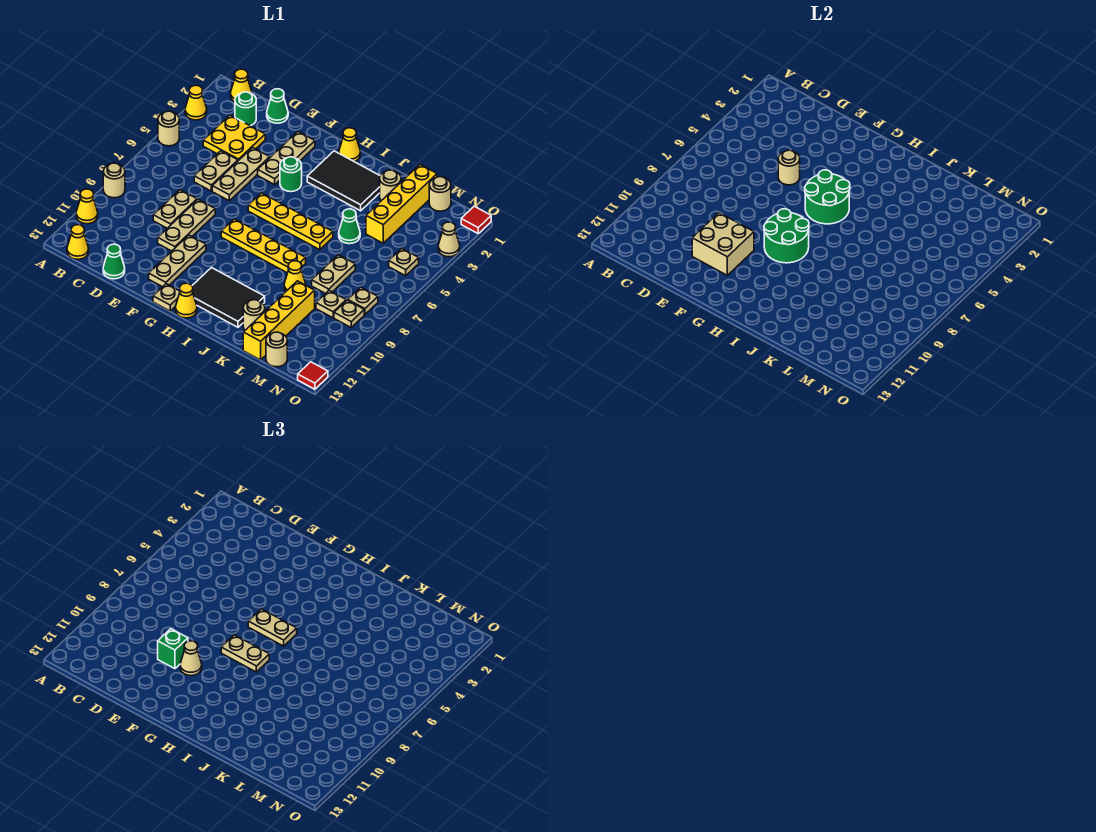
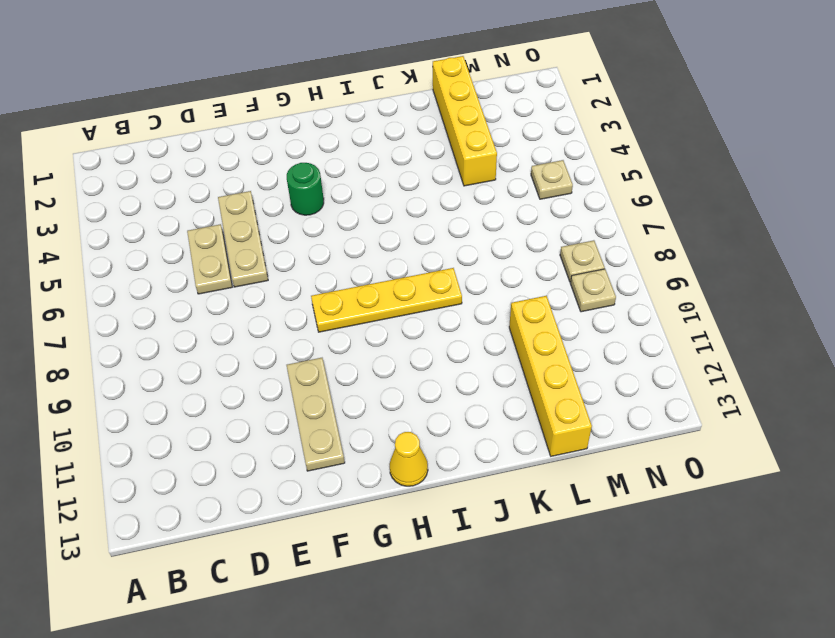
none -> yellow 1x1 cone [185,85,207,120]
none -> tan 1x1 round brick [158,111,179,146]
none -> tan 1x1 round brick [103,163,125,198]
none -> yellow 1x1 cone [76,189,98,224]

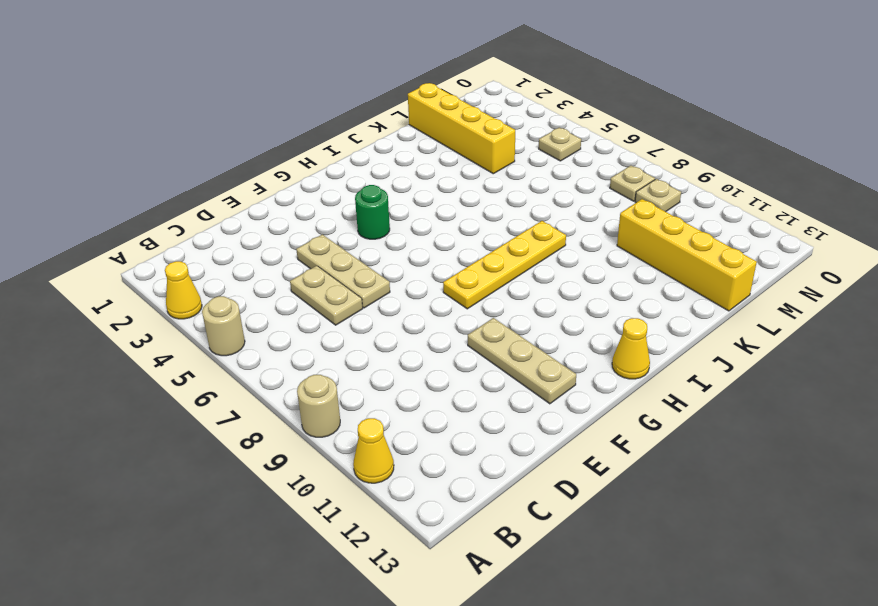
none -> yellow 1x1 cone [230,69,252,102]
none -> yellow 1x1 cone [67,225,89,259]
none -> green 1x1 round brick [235,92,256,126]
none -> yellow 2x2 plate [203,115,265,161]

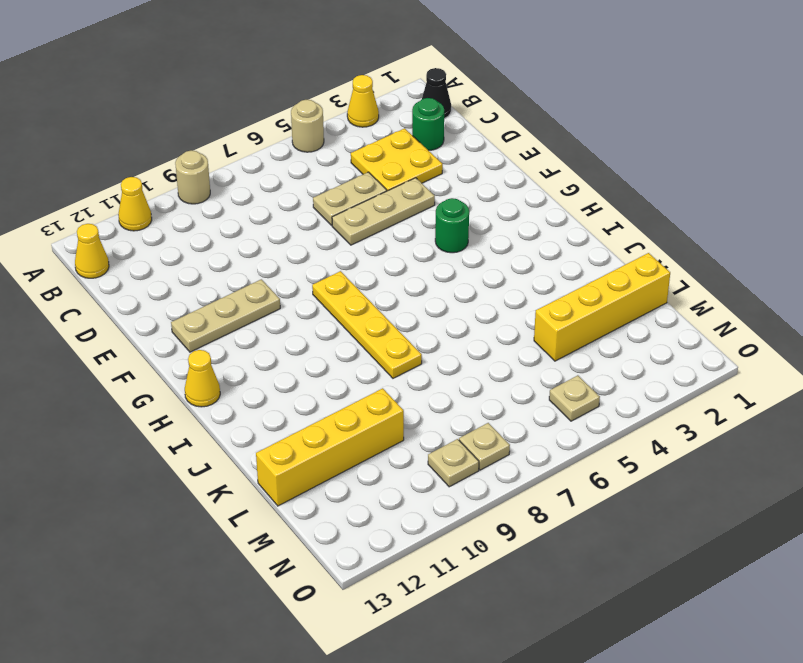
black 1x1 cone [422,68,451,119] -> yellow 1x1 cone [230,69,252,102]
none -> green 1x1 cone [267,89,288,123]
none -> tan 1x2 plate [153,190,197,228]
none -> green 1x1 cone [103,244,125,279]
none -> tan 1x3 plate [158,199,215,251]

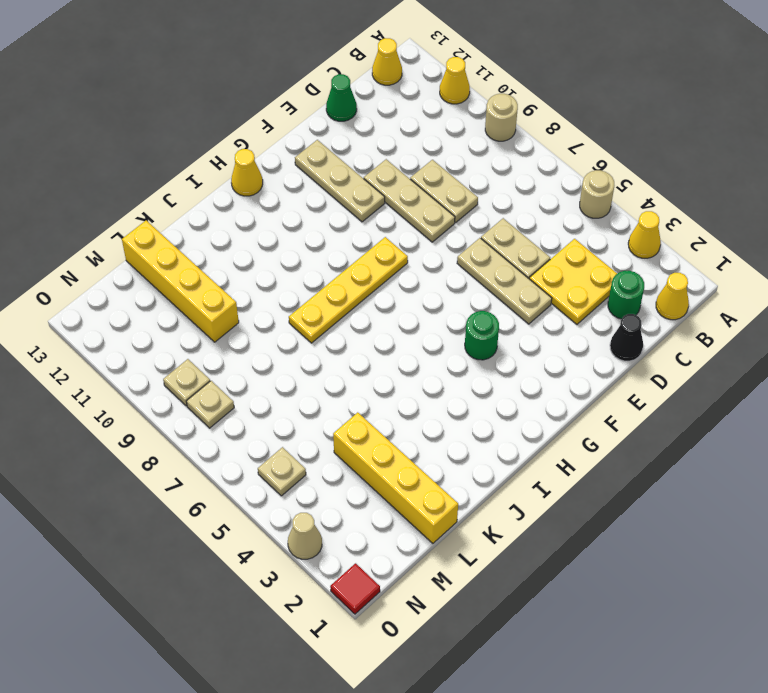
black 1x1 cone [610,314,643,361] -> green 1x1 cone [267,89,288,123]
none -> tan 1x3 plate [258,132,315,185]
none -> yellow 1x4 plate [248,193,333,250]
none -> tan 1x1 plate [153,284,180,311]
none -> yellow 1x1 cone [339,128,360,162]

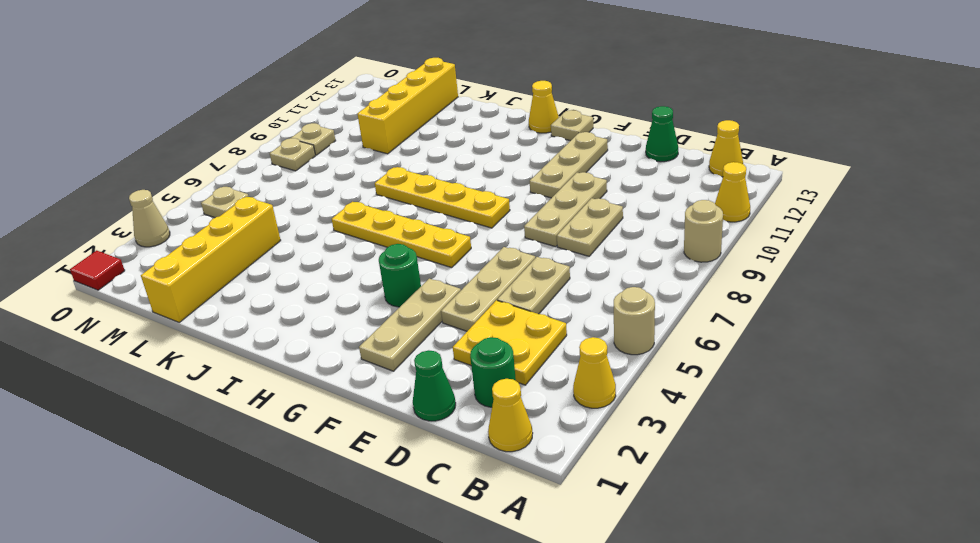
none -> yellow 1x1 cone [339,128,360,162]
none -> black 2x3 tile [307,151,380,211]
none -> black 2x3 tile [192,268,265,327]
none -> tan 1x1 round brick [380,170,401,201]

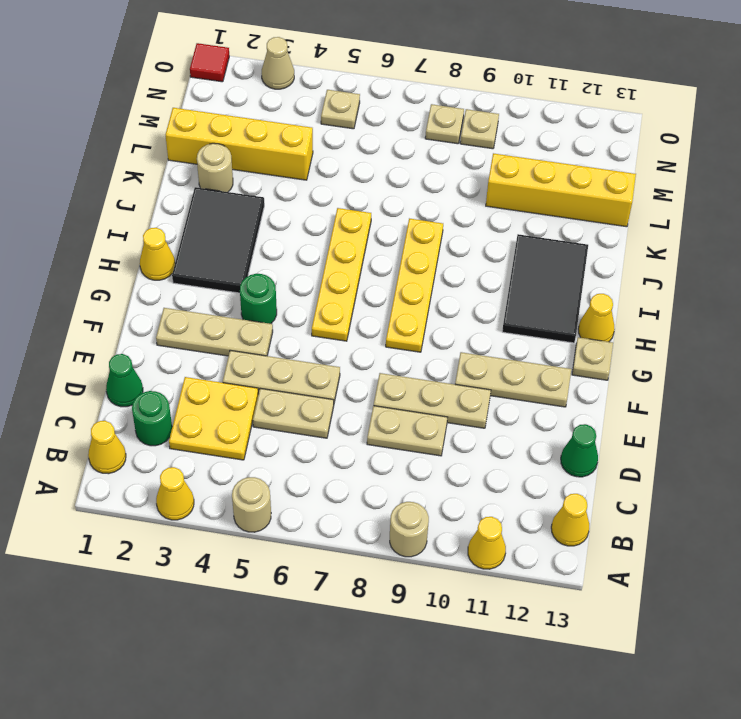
none -> green 1x1 cone [339,209,360,244]
none -> yellow 1x1 cone [284,261,306,291]
none -> tan 1x1 round brick [243,300,265,330]
none -> tan 1x2 plate [312,255,355,294]

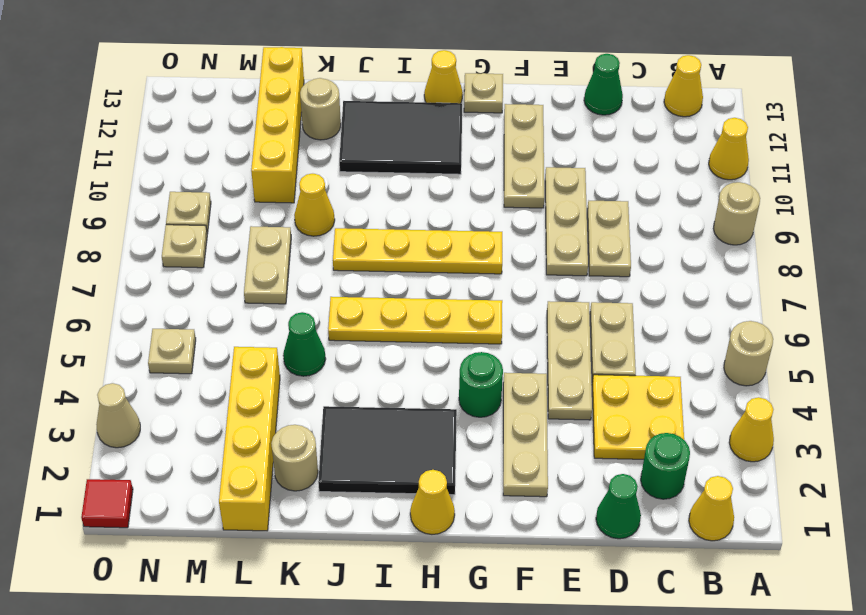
none -> tan 1x1 round brick [429,177,451,211]
none -> tan 1x1 plate [316,291,346,318]
none -> tan 1x1 round brick [266,332,287,367]
none -> red 1x1 tile [298,362,328,389]

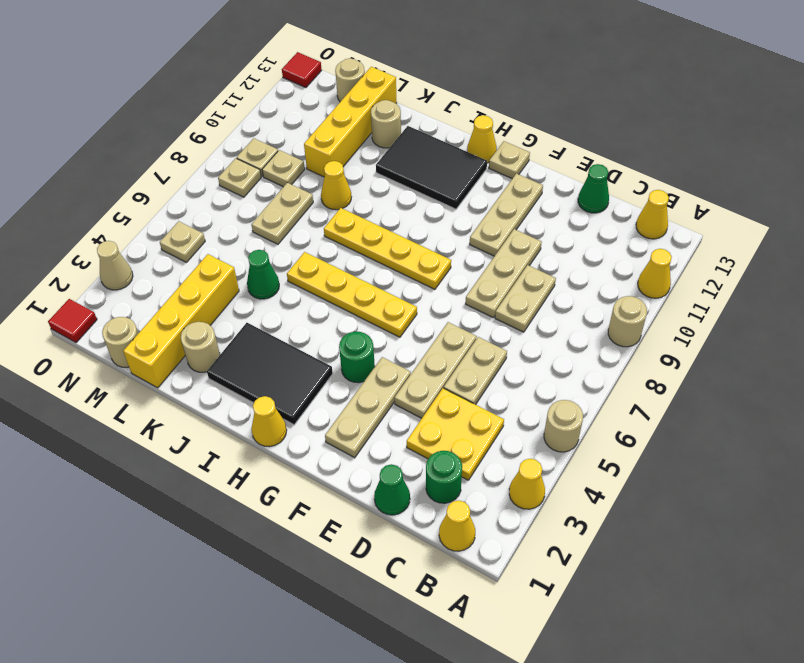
none -> tan 1x1 round brick [778,150,800,185]
none -> tan 2x2 brick [692,213,754,275]
none -> green 2x2 round brick [805,170,850,224]
none -> green 2x2 round brick [764,209,809,263]

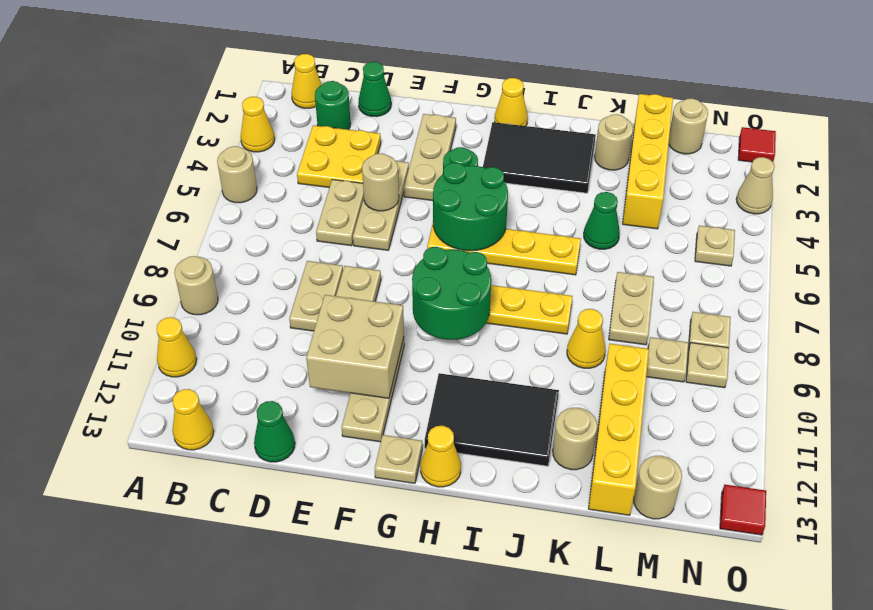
none -> green 1x1 brick [158,629,188,669]
none -> tan 1x1 cone [180,641,202,676]
none -> tan 1x2 plate [248,609,297,646]
none -> tan 1x2 plate [221,635,269,672]

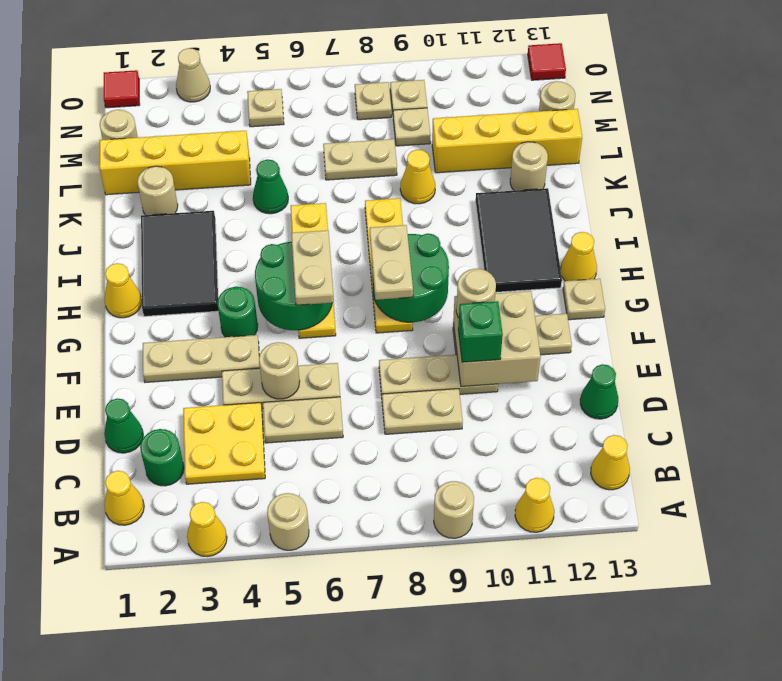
tan 1x1 round brick [456,269,496,318] -> tan 1x1 cone [180,641,202,676]

